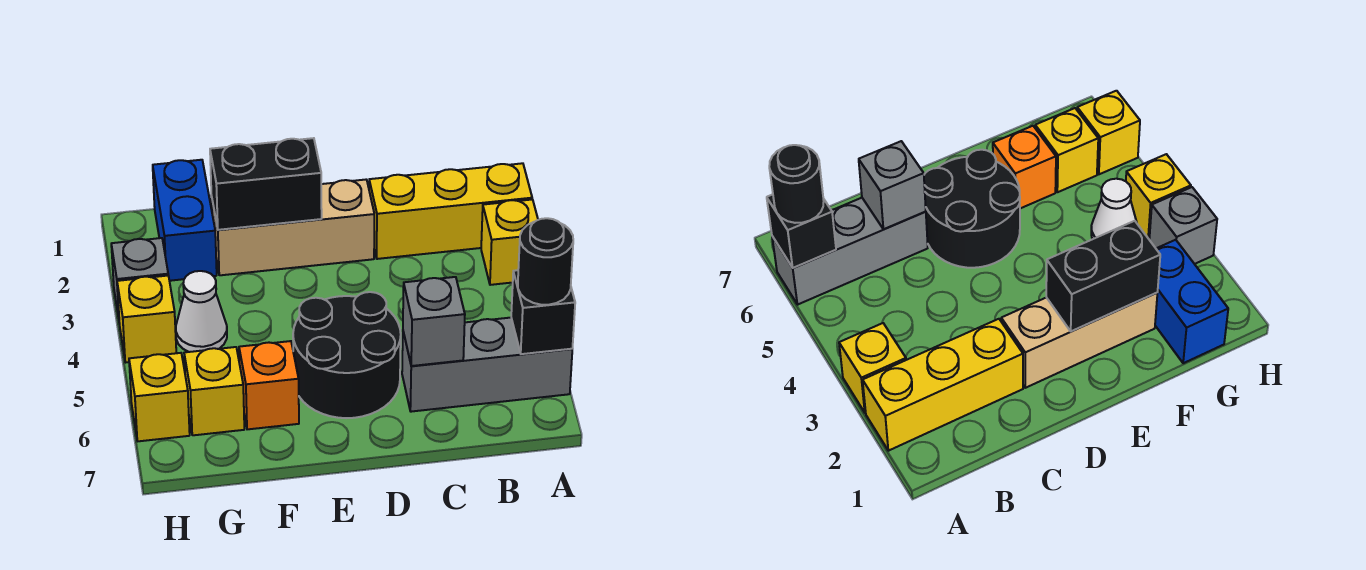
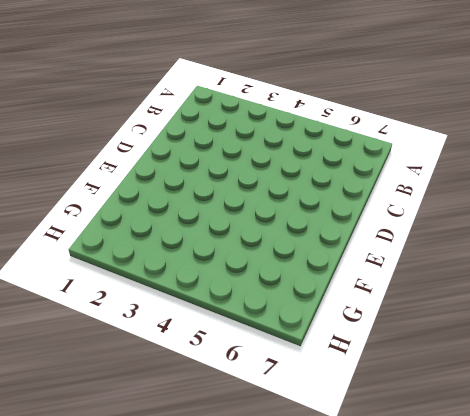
none -> yellow 1x3 brick [369,163,532,259]
none -> yellow 1x1 brick [481,199,538,285]
none -> grey 1x3 brick [402,318,572,412]

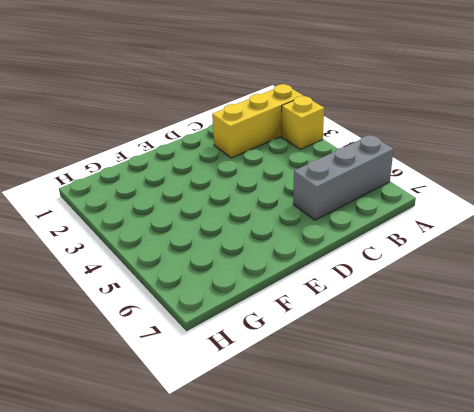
none -> tan 1x3 brick [212,180,374,275]
none -> black 2x2 round brick [293,292,401,418]
none -> orange 1x1 brick [239,341,299,429]

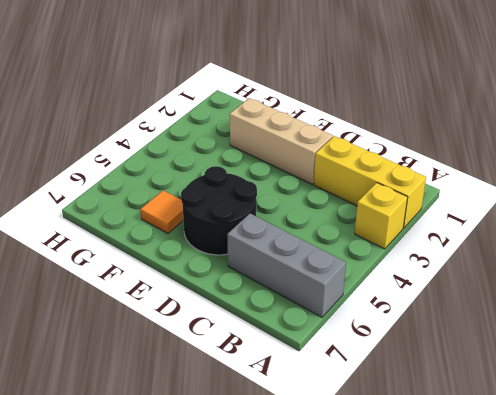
orange 1x1 tile [140,190,183,234] -> orange 1x1 brick [239,341,299,429]
none -> blue 1x2 brick [153,160,217,281]
none -> white 1x1 cone [176,271,227,352]
none -> yellow 1x1 brick [184,347,244,435]

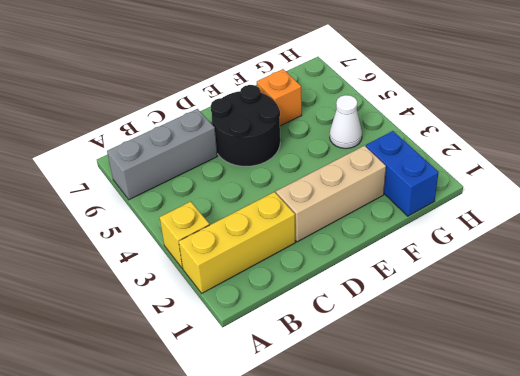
none -> yellow 1x1 brick [184,347,244,435]
none -> grey 1x1 brick [111,238,168,324]
none -> yellow 1x1 brick [117,276,176,362]

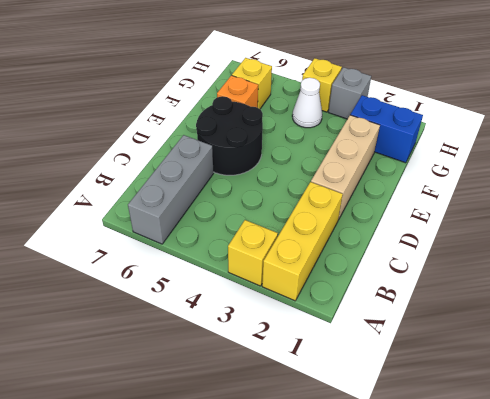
none -> yellow 1x1 brick [129,353,190,441]
none -> black 1x1 brick [511,270,575,354]
none -> grey 1x1 brick [403,277,465,366]

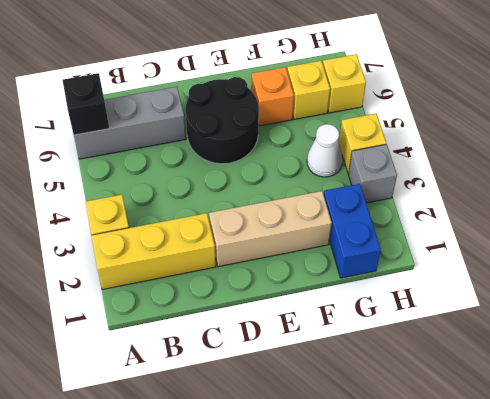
none -> grey 1x1 brick [403,277,465,366]
none -> black 1x2 brick [210,138,322,230]
none -> black 1x1 round brick [518,218,573,305]

